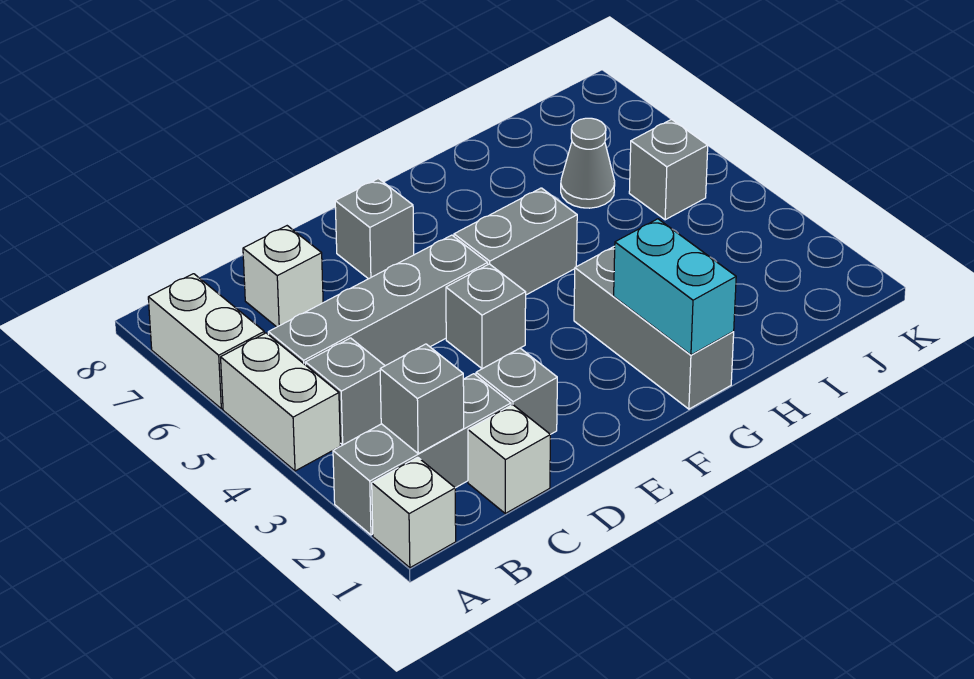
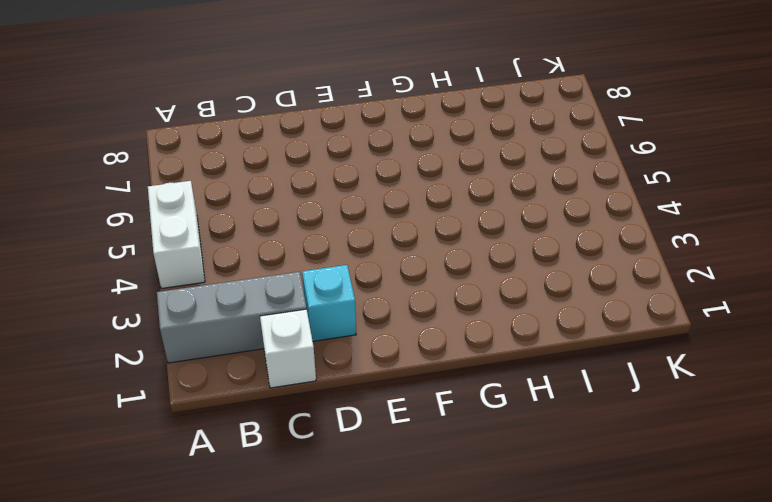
cyan 1x1 brick [302,265,356,341] -> grey 1x1 brick [476,348,557,434]
none -> white 1x1 brick [372,457,456,568]
none -> white 1x2 brick [148,274,264,409]
none -> grey 1x1 brick [305,338,385,445]

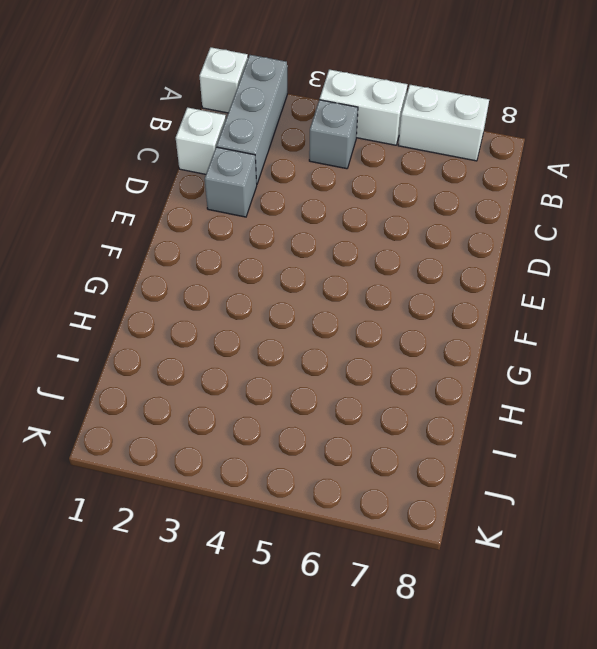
none -> grey 1x4 brick [268,235,488,366]
none -> white 1x1 brick [243,226,323,327]
none -> grey 1x1 brick [446,264,526,369]

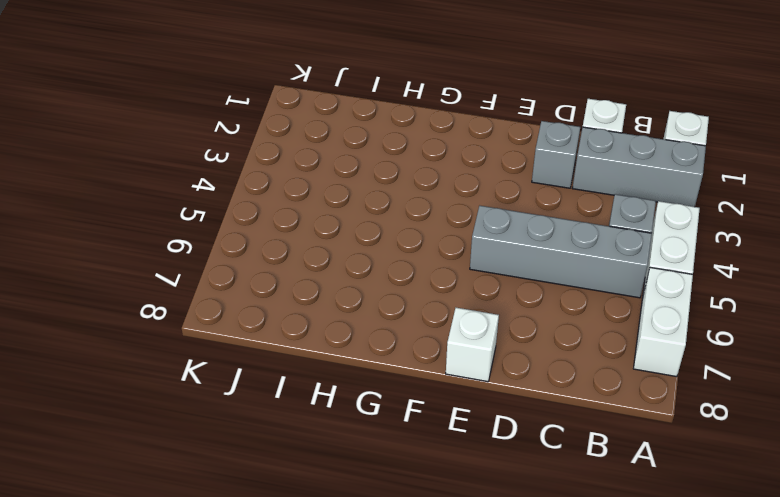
white 1x1 brick [446,308,499,382] -> white 1x1 brick moved to [243,226,323,327]
none -> grey 1x1 brick [446,264,526,369]
none -> grey 1x1 brick [335,179,414,279]
none -> grey 1x2 brick [454,188,577,295]

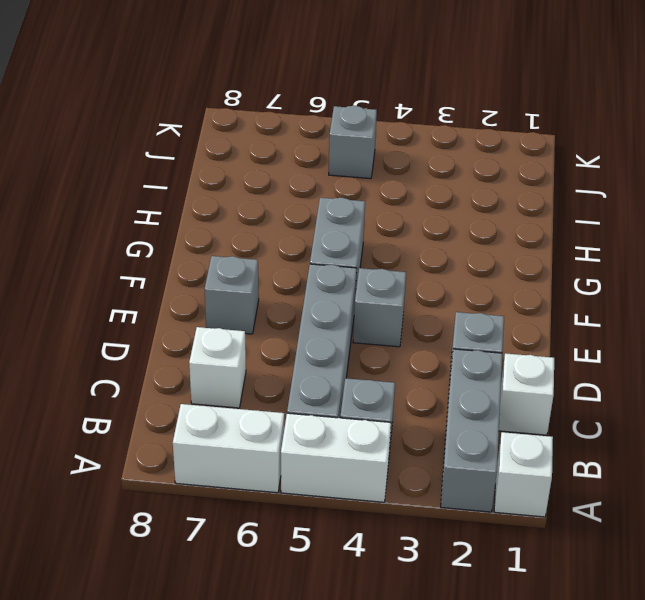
none -> grey 1x3 brick [574,246,734,409]
none -> grey 1x1 cone [561,118,615,208]
none -> grey 1x1 brick [380,344,464,453]

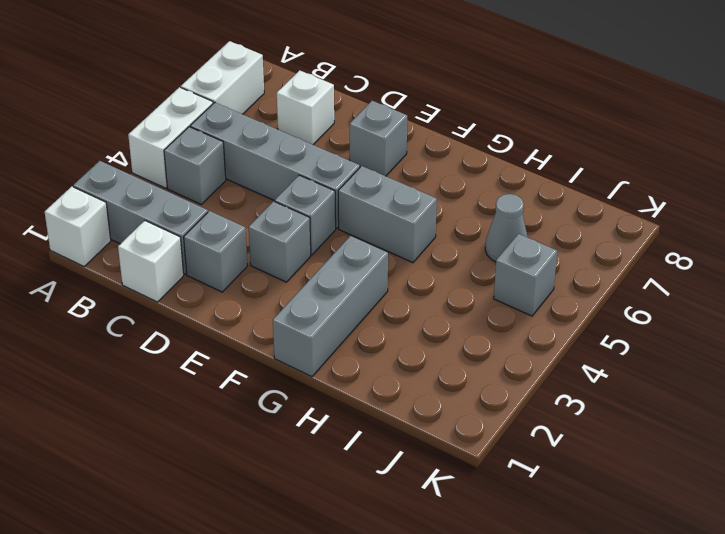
grey 1x1 brick [249,201,311,282] -> grey 1x1 brick moved to [380,344,464,453]
none -> cyan 1x2 brick [614,219,736,355]

